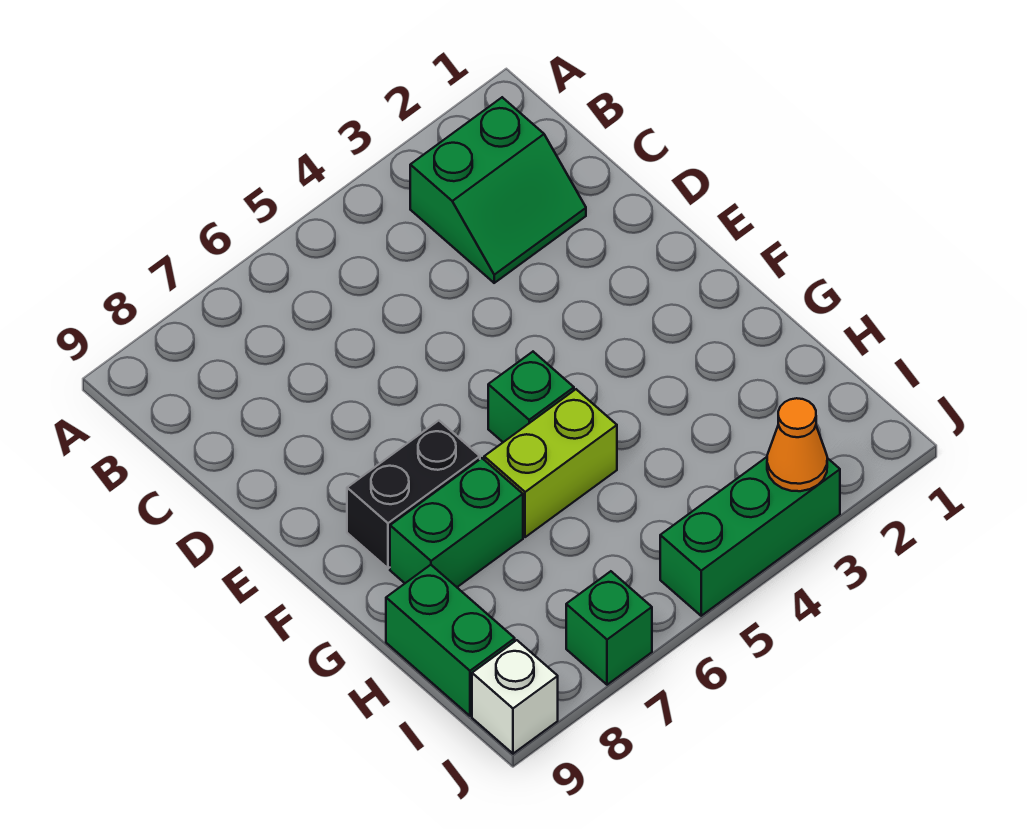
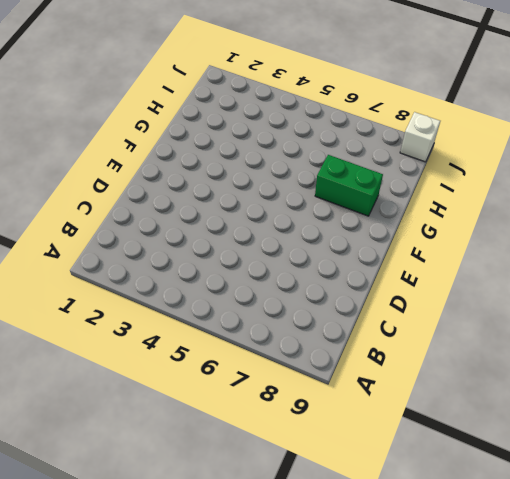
none -> green 2x2 slope [410,97,586,283]
none -> green 1x1 brick [488,352,574,442]

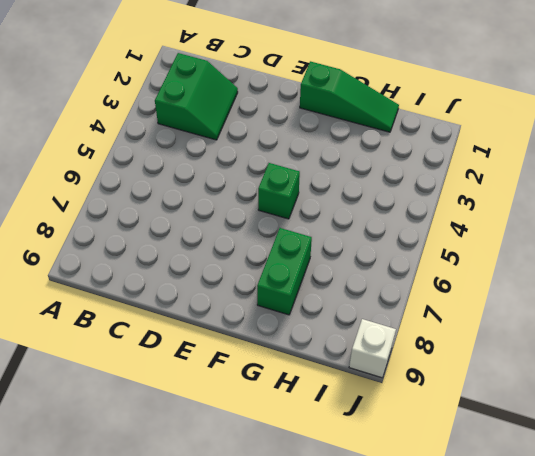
green 1x3 slope [300,61,399,132] -> none
none -> black 1x2 brick [347,421,480,568]
none -> lime 1x2 brick [484,389,617,537]

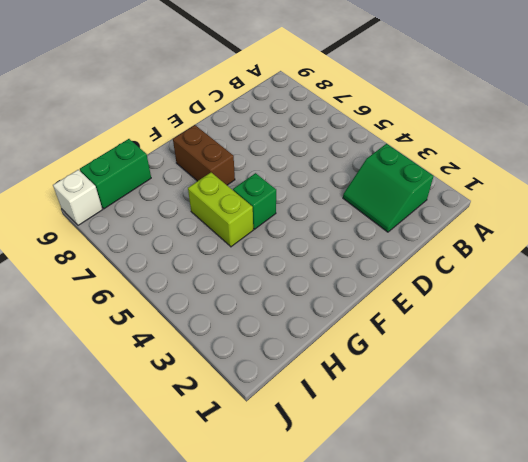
brown 1x2 brick [173,125,235,185] -> black 1x2 brick [347,421,480,568]
none -> green 1x2 brick [390,458,523,587]
none -> green 1x3 brick [660,457,840,616]

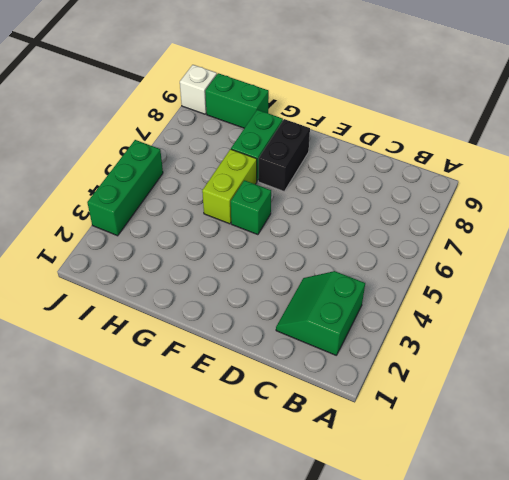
none -> green 1x1 brick [566,571,652,685]
none -> orange 1x1 cone [767,398,827,491]

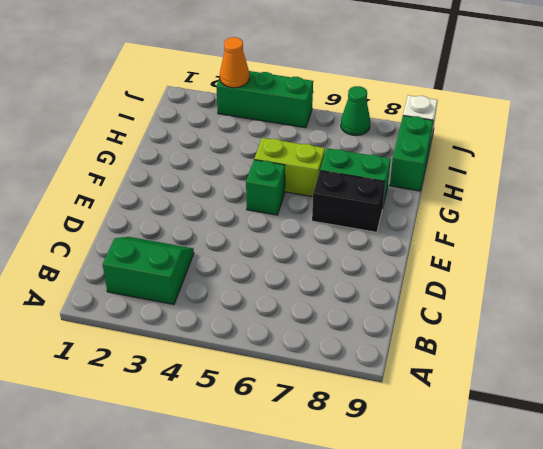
green 1x1 cone [341,86,370,135] -> green 1x1 brick [566,571,652,685]

